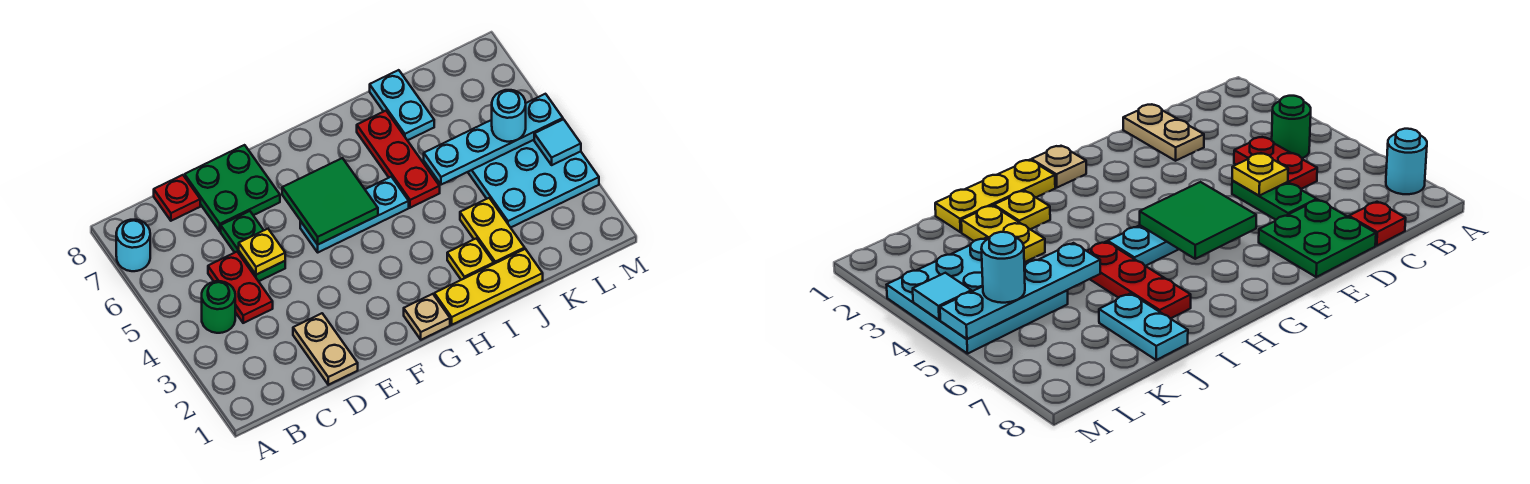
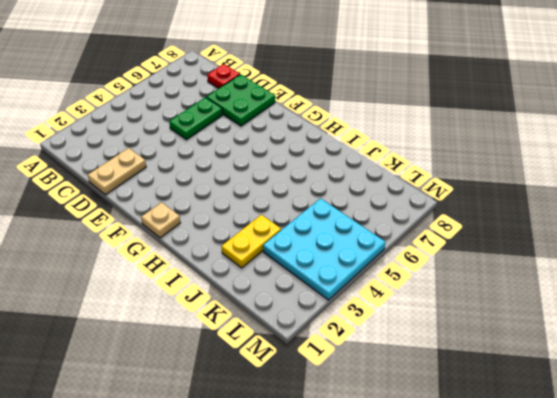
none -> cyan 1x1 round brick [116,220,150,271]
none -> green 1x1 round brick [202,281,235,333]
none -> red 1x2 plate [208,252,273,323]

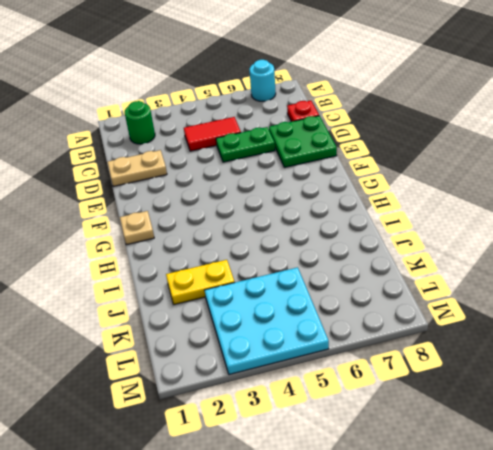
green 1x1 round brick [125,101,155,144] -> green 1x1 round brick moved to [202,281,235,333]
red 1x2 tile [184,117,241,151] -> red 1x2 plate [208,252,273,323]
none -> cyan 1x3 plate [300,177,409,252]
none -> yellow 1x3 plate [434,249,543,325]
none -> yellow 1x1 plate [447,238,494,280]

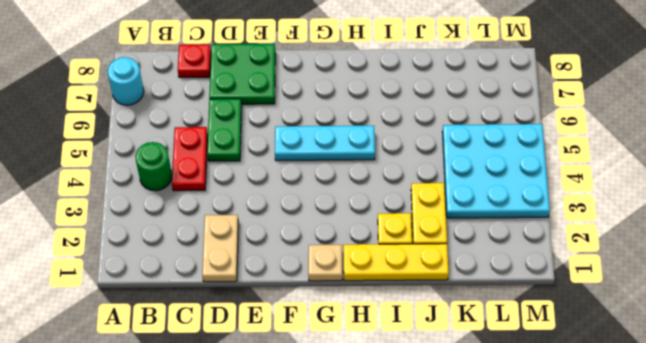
none -> red 1x3 plate [357,111,440,208]
none -> cyan 1x2 plate [370,70,434,140]
none -> yellow 1x1 plate [239,229,285,275]

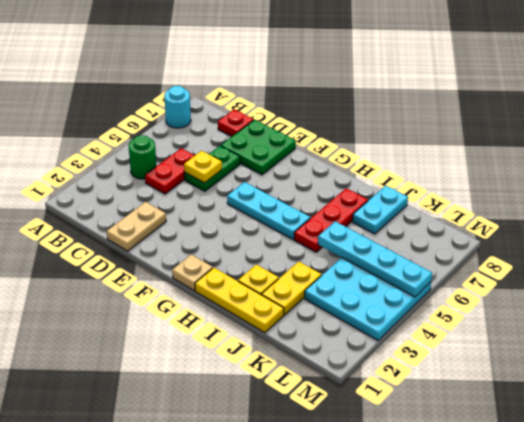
none -> green 2x2 tile [282,158,378,244]
none -> cyan 1x1 tile [534,119,581,165]
none -> cyan 1x1 round brick [492,90,526,142]

